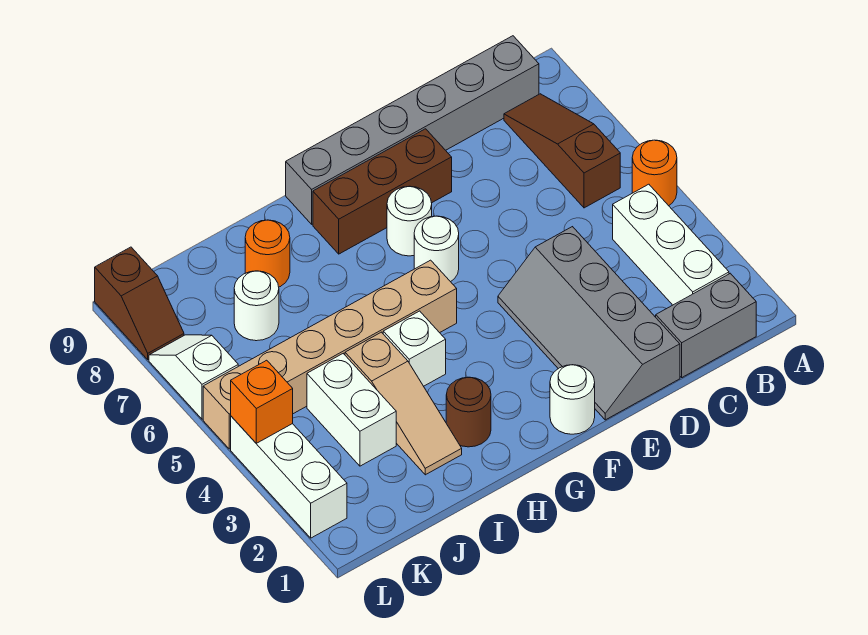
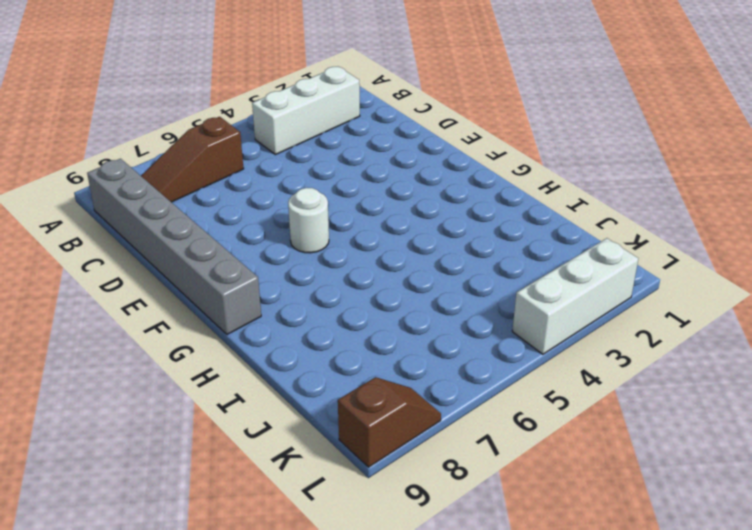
none -> orange 1x1 round brick [632,140,677,206]
none -> grey 1x2 brick [656,273,756,377]
none -> grey 2x4 slope [498,227,680,420]

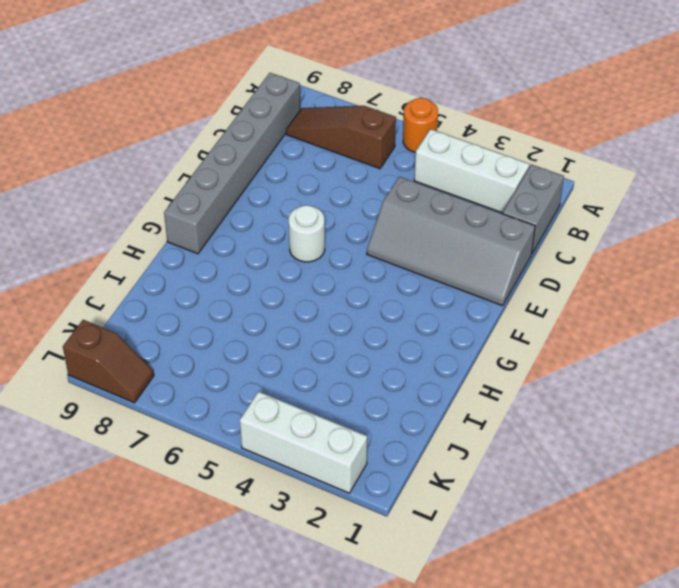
none -> brown 1x3 brick [313,129,452,254]
none -> white 1x1 round brick [550,365,595,434]
none -> white 1x1 round brick [387,186,432,256]

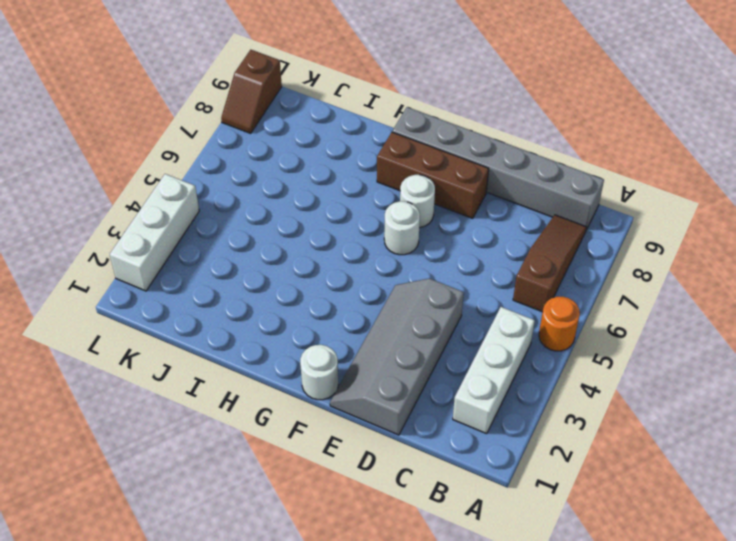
none -> grey 1x2 brick [656,273,756,377]
none -> tan 1x6 brick [203,260,457,449]
none -> brown 1x1 round brick [446,377,491,447]

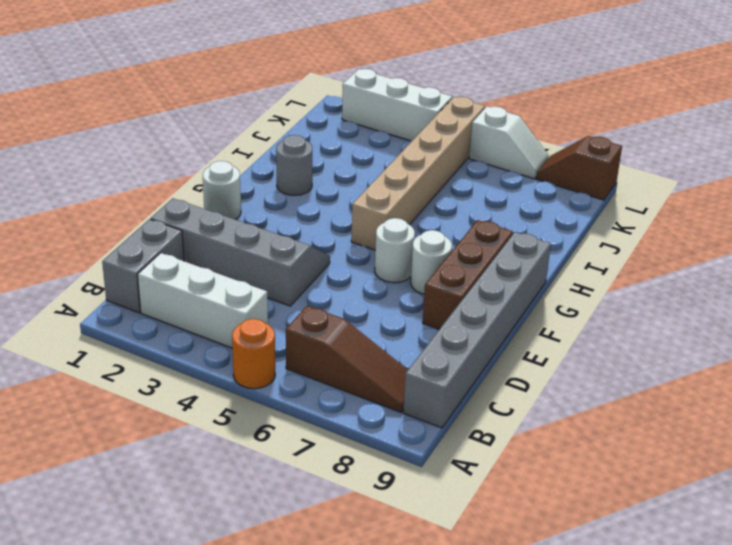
grey 1x1 round brick [276,135,312,195] -> brown 1x1 round brick [446,377,491,447]
none -> white 1x1 brick [383,311,446,386]
none -> tan 1x3 slope [345,332,462,475]
none -> orange 1x1 round brick [245,220,290,287]

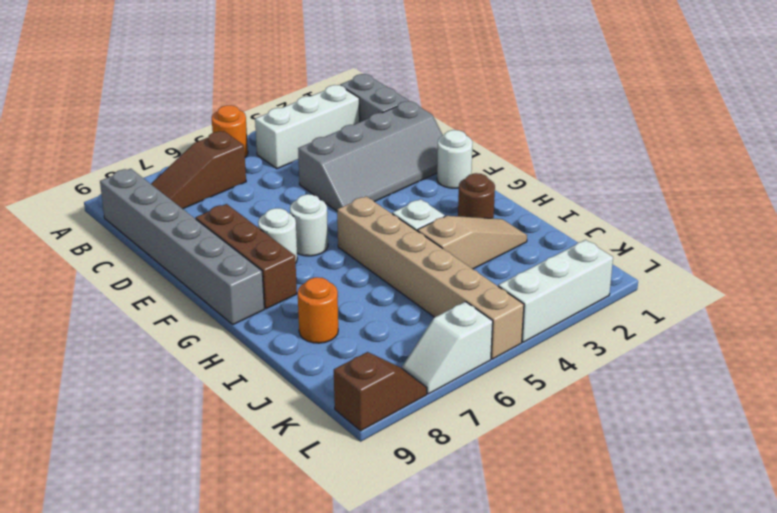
none -> white 1x2 brick [307,354,396,466]
none -> white 1x1 round brick [234,271,279,341]
none -> orange 1x1 brick [231,360,293,443]

